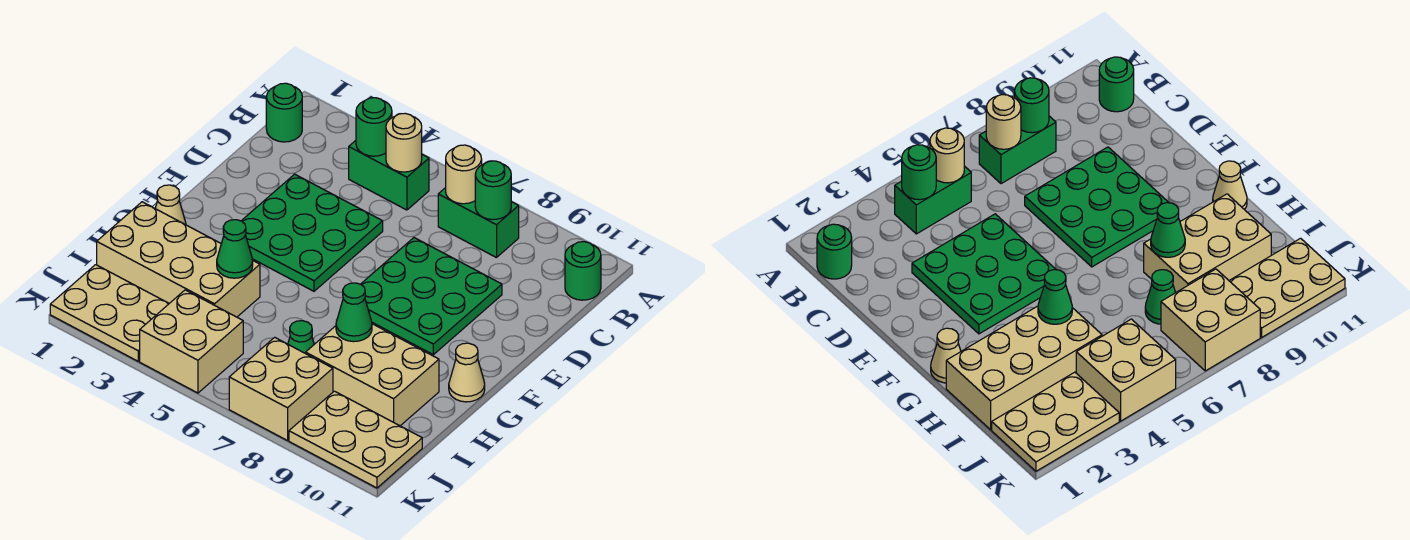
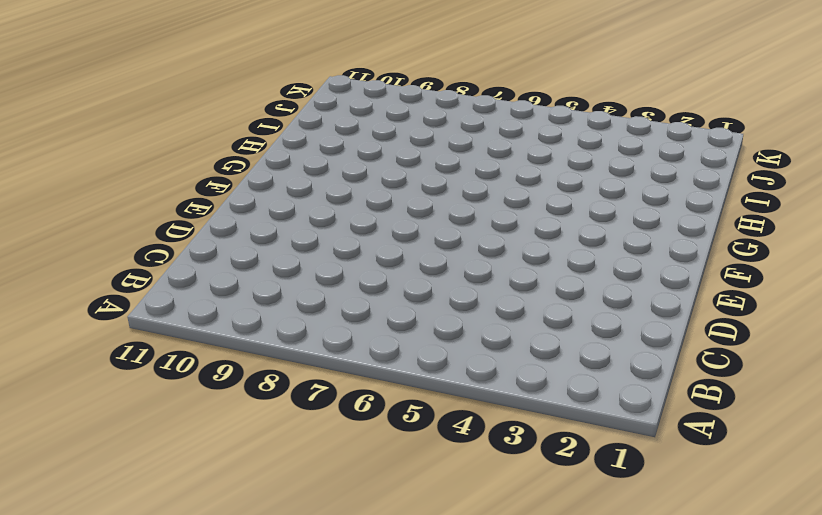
none -> green 1x1 round brick [266,83,302,142]
none -> green 1x2 brick [349,141,429,210]
none -> green 1x2 brick [438,188,519,258]

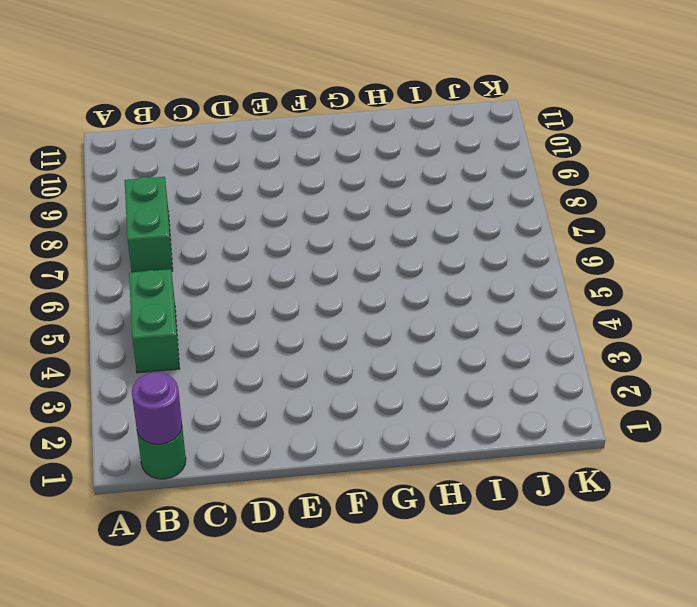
purple 1x1 round brick [132,372,182,444] -> none
none -> green 1x1 round brick [565,242,601,300]
none -> green 3x3 plate [242,174,383,291]
none -> green 3x3 plate [361,238,502,355]

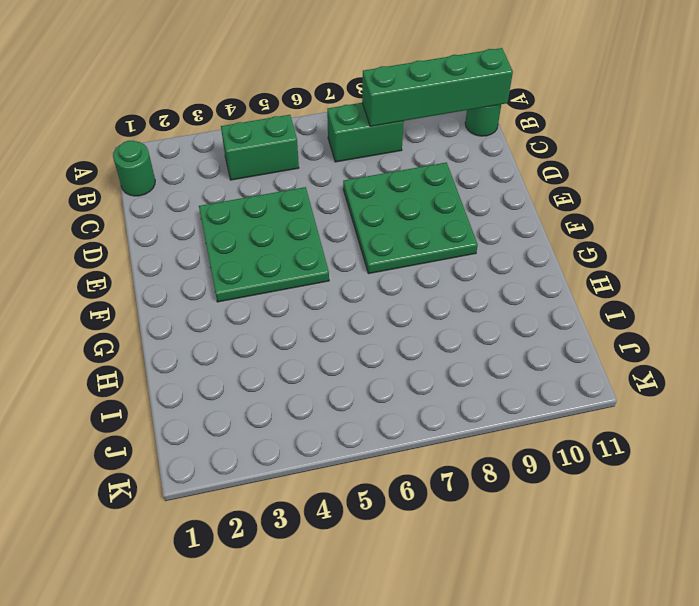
green 1x4 brick [362,48,513,126] -> green 1x1 round brick [475,161,511,220]
none -> tan 1x1 cone [155,185,186,225]
none -> tan 1x1 cone [449,343,485,402]
none -> tan 2x4 brick [97,202,260,317]

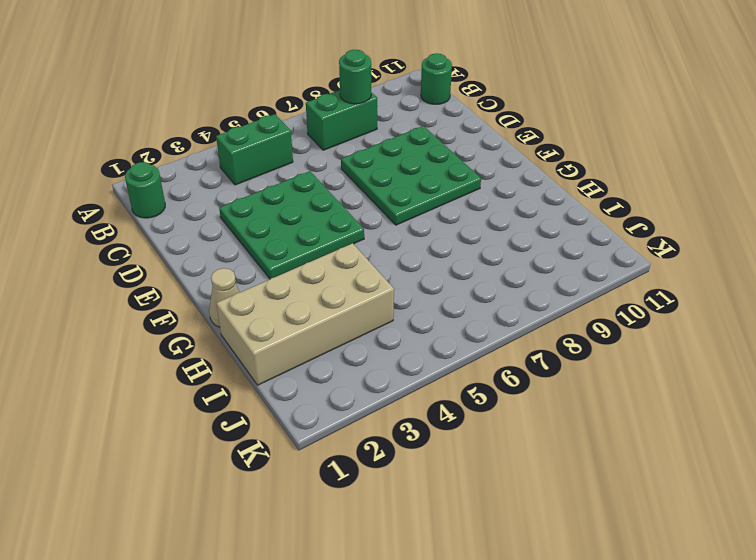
none -> tan 1x1 cone [449,343,485,402]
none -> tan 2x3 brick [306,324,439,426]
none -> green 1x1 cone [288,321,314,354]

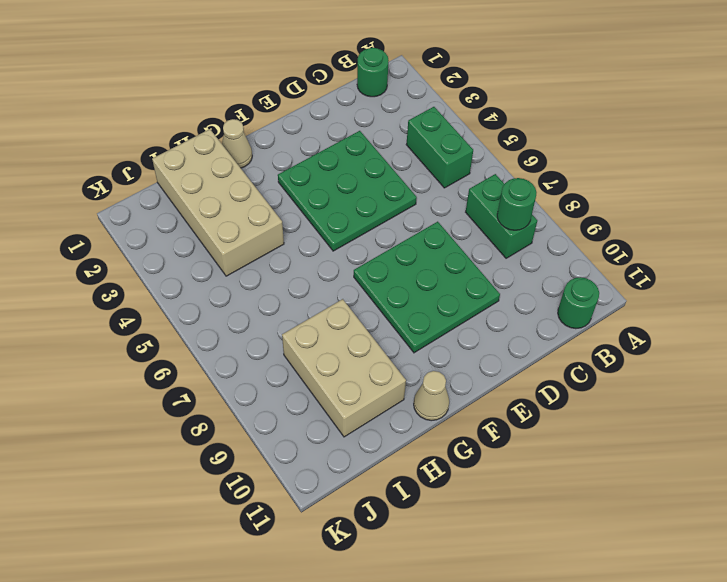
none -> green 1x1 cone [288,321,314,354]
none -> tan 2x3 plate [50,265,169,361]
none -> tan 2x2 brick [140,290,243,393]

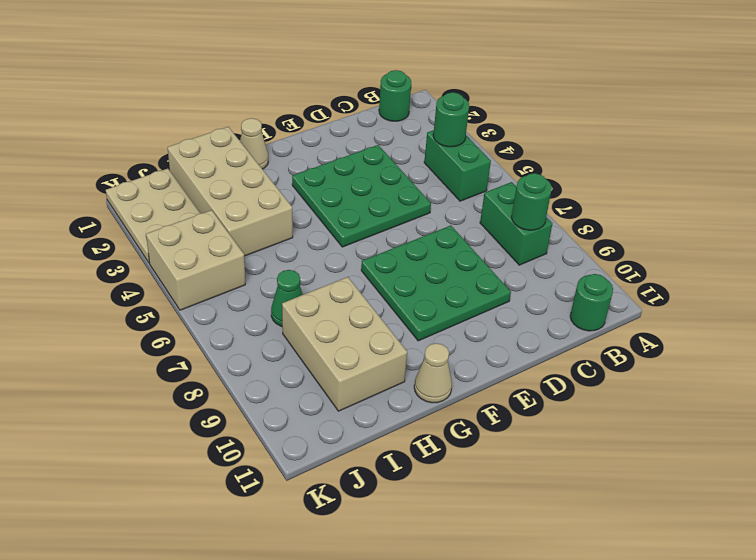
none -> tan 2x2 brick [229,337,333,441]
none -> tan 2x3 plate [289,391,422,488]
none -> tan 1x1 round brick [386,113,422,172]

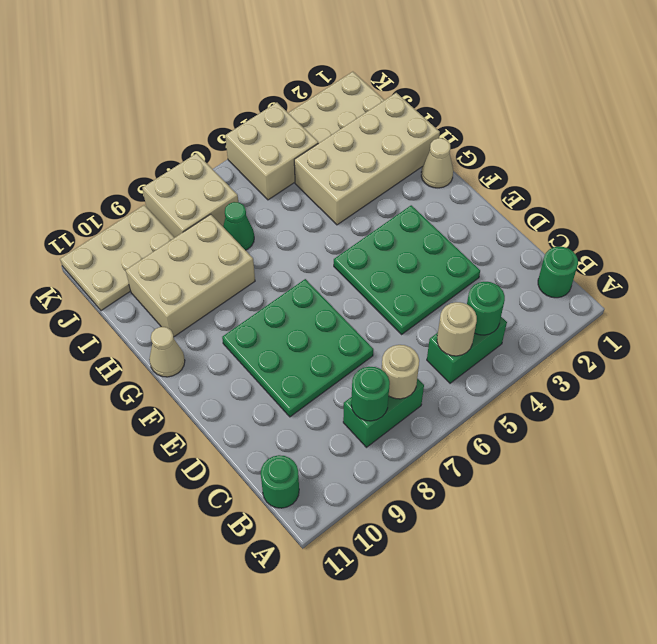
none -> green 1x1 cone [217,220,253,278]
none -> green 1x1 cone [336,283,372,342]

